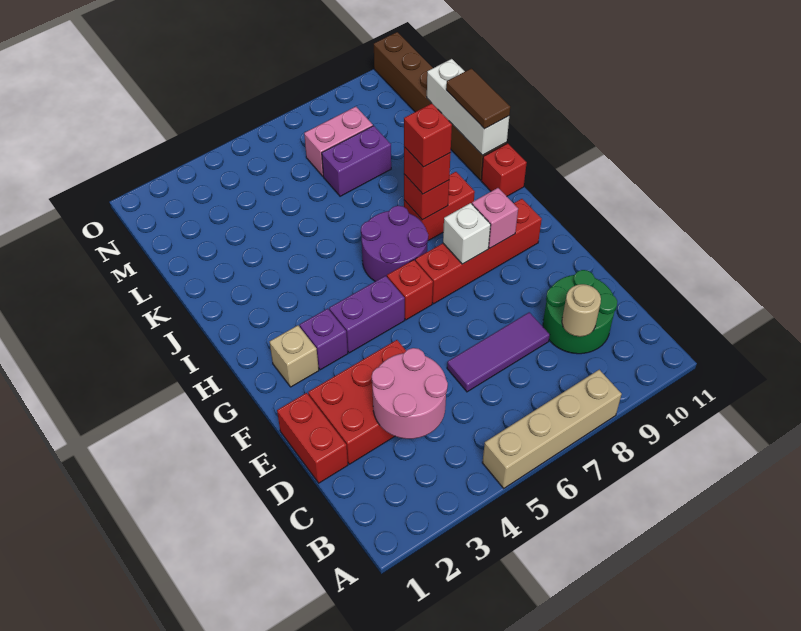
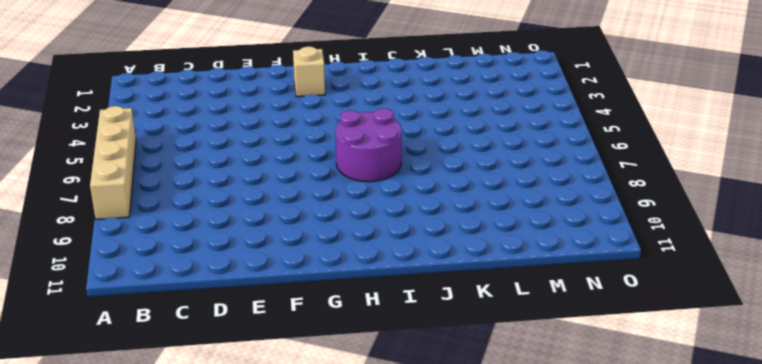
none -> green 2x2 round brick [543,270,617,354]
none -> red 1x2 brick [277,393,348,483]
none -> red 2x3 brick [308,340,406,464]

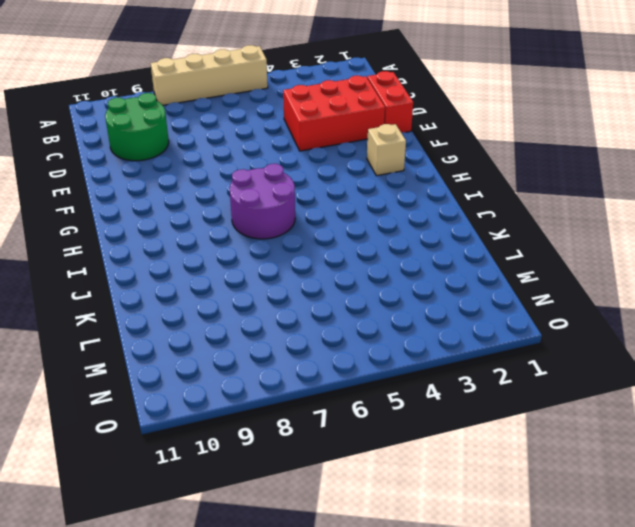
none -> purple 1x3 tile [447,312,550,392]
none -> purple 1x1 brick [300,308,348,370]
none -> purple 1x2 brick [329,276,405,353]

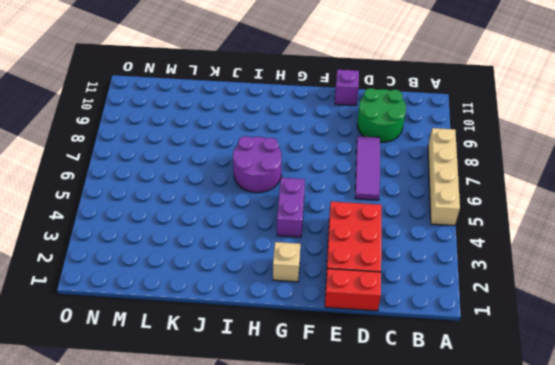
purple 1x1 brick [335,70,359,106] -> purple 1x1 brick moved to [300,308,348,370]
none -> red 1x1 brick [387,260,433,320]
none -> red 1x4 brick [415,199,542,304]
none -> red 1x2 brick [404,172,475,241]

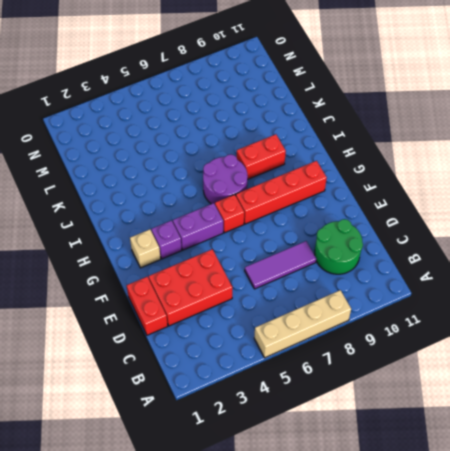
none -> red 1x1 brick [481,143,527,196]
none -> brown 1x6 brick [374,32,507,180]
none -> purple 1x2 brick [322,126,391,196]

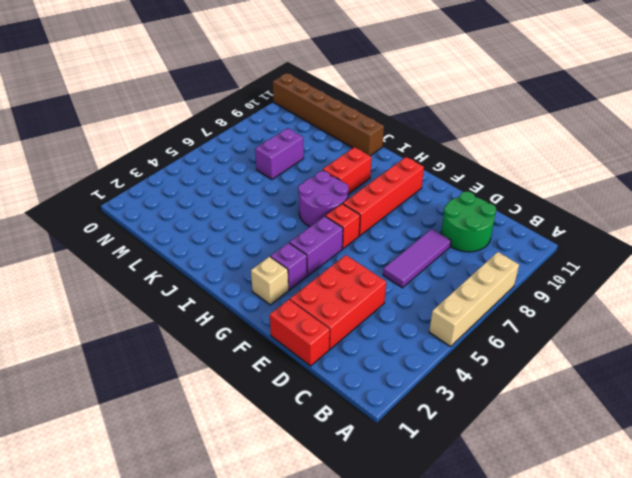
none -> red 1x1 brick [481,143,527,196]
none -> pink 1x2 brick [304,107,373,176]
none -> pink 2x2 round brick [372,348,448,439]

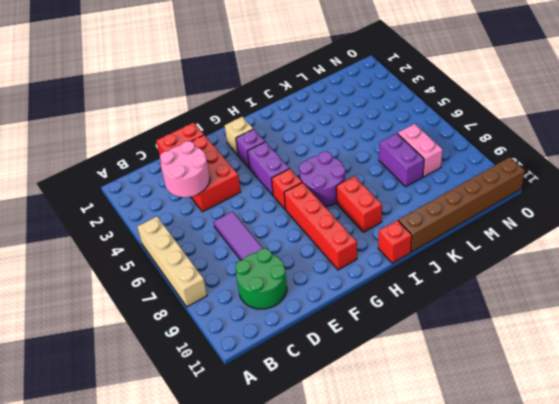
none -> tan 1x1 round brick [562,284,601,337]
none -> white 1x1 brick [443,203,491,264]
none -> pink 1x1 brick [472,188,518,248]

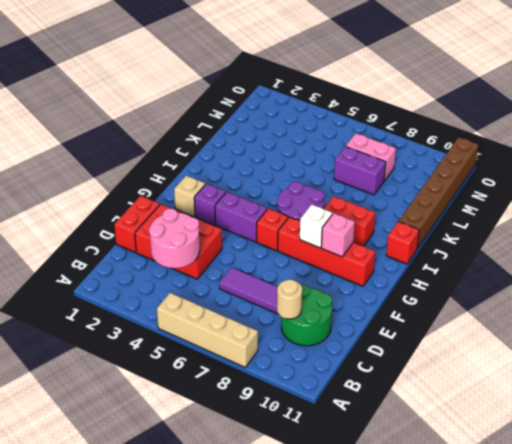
none -> red 1x1 brick [404,174,449,220]
none -> white 1x3 brick [427,59,509,155]
none -> red 1x1 brick [404,147,451,194]

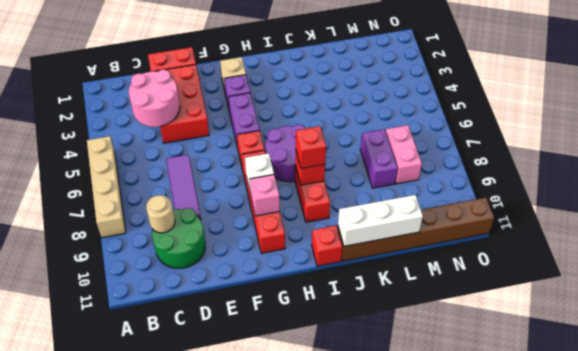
none -> brown 1x2 tile [446,68,510,129]
none -> red 1x1 brick [404,104,452,167]

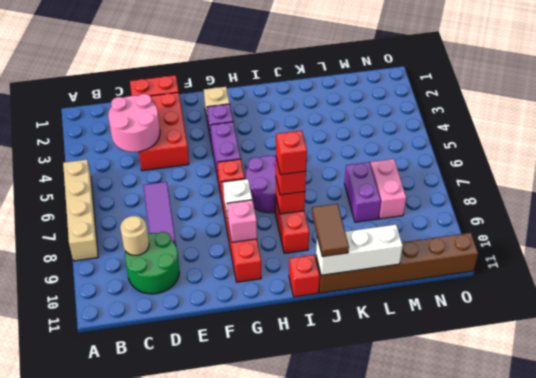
brown 1x2 tile [312,204,349,257] -> brown 1x2 tile turned to [446,68,510,129]

